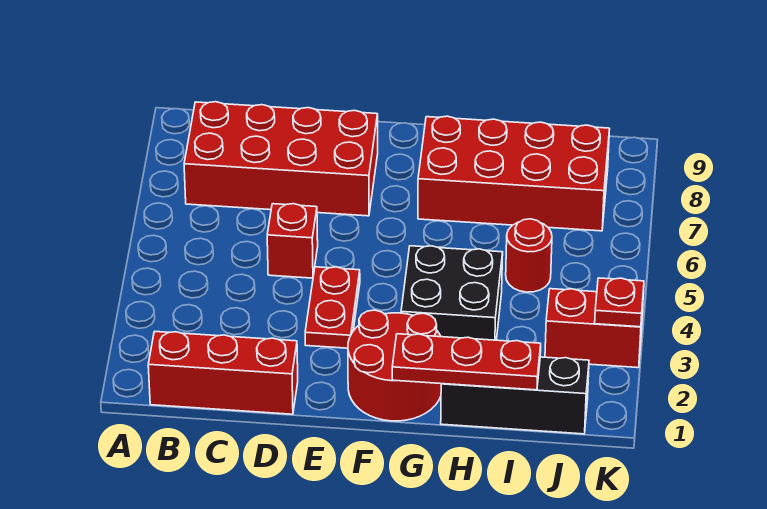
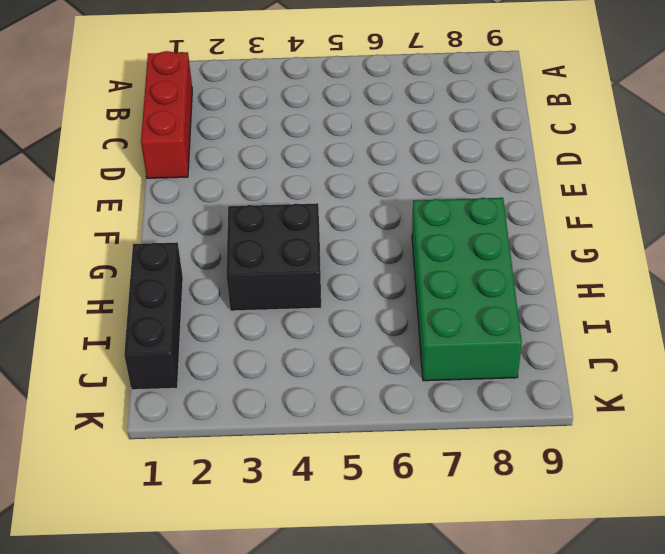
green 2x4 brick [412,198,522,381] -> red 2x4 brick [418,116,610,231]
none -> red 2x4 brick [184,102,378,216]
none -> red 1x1 brick [267,204,318,278]
none -> red 1x2 plate [305,267,360,348]

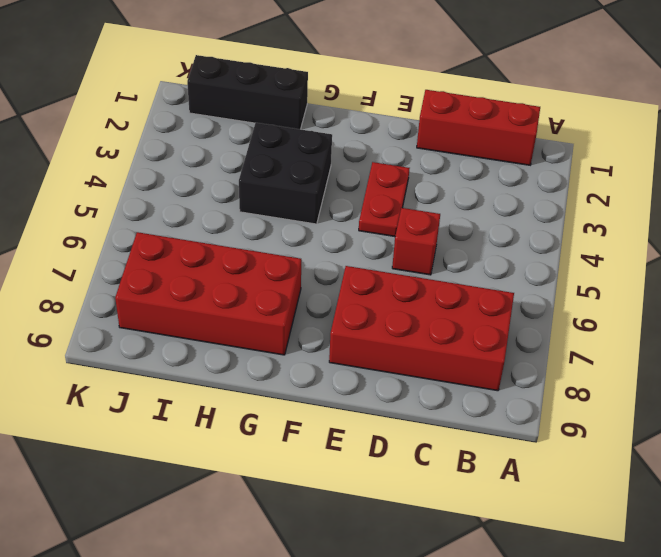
none -> red 2x2 round brick [348,310,441,421]
none -> red 1x1 round brick [506,219,552,292]
none -> red 1x2 brick [545,289,643,368]

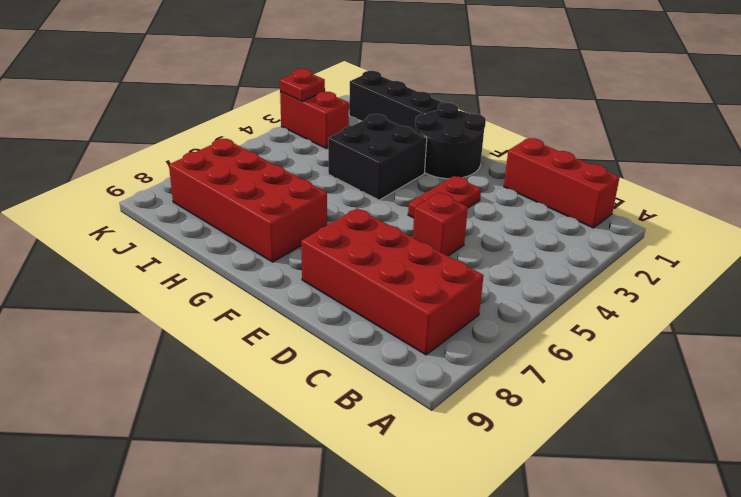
black 2x2 round brick [415,103,486,179] -> red 2x2 round brick [348,310,441,421]
none -> red 1x1 round brick [506,219,552,292]
none -> red 1x3 plate [392,334,541,390]

